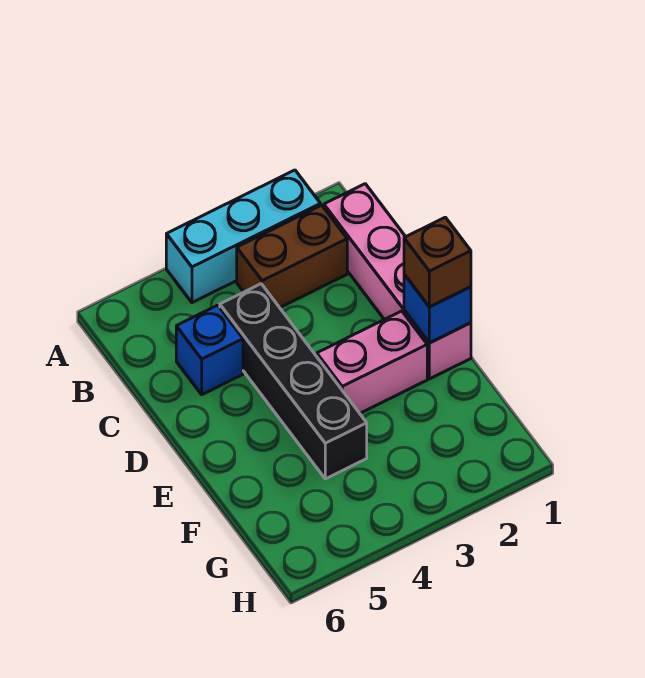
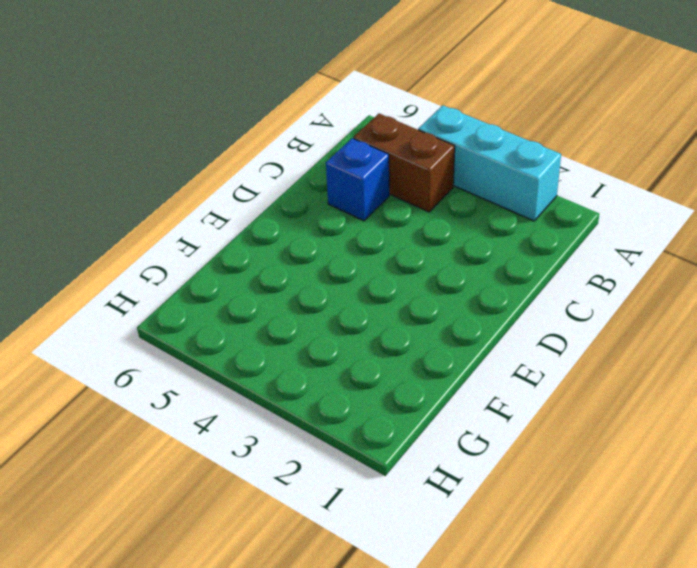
brown 1x2 brick [354,114,455,212] -> brown 1x2 brick moved to [237,205,347,308]
none -> pink 1x4 brick [324,184,471,379]
none -> black 1x4 brick [220,284,367,479]

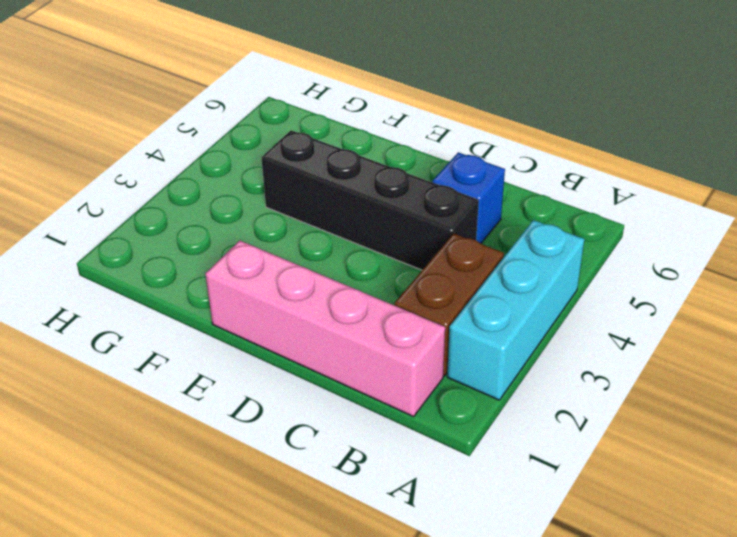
none -> pink 1x2 brick [317,311,427,413]
none -> blue 1x1 brick [404,274,471,343]

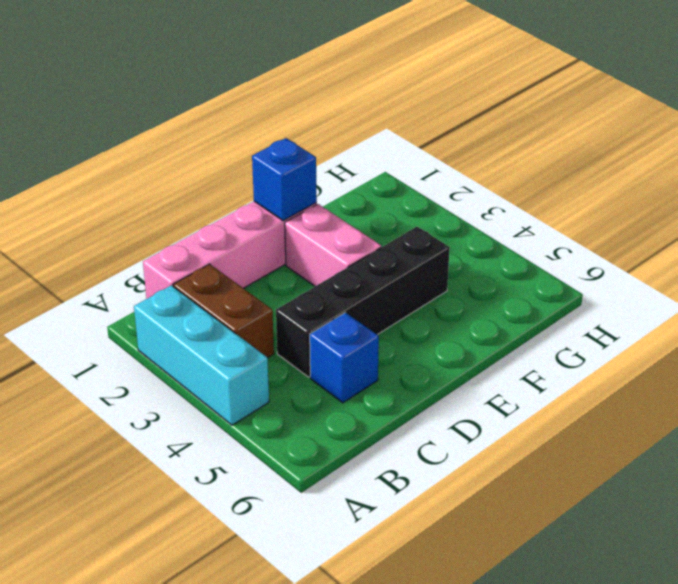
none -> brown 1x1 brick [404,217,471,307]

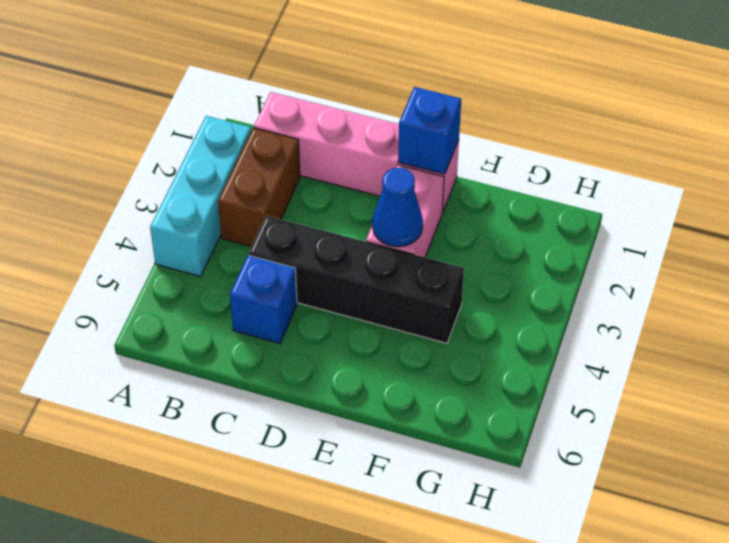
blue 1x1 cone [373,168,423,247] -> none
none -> brown 1x1 brick [404,217,471,307]

